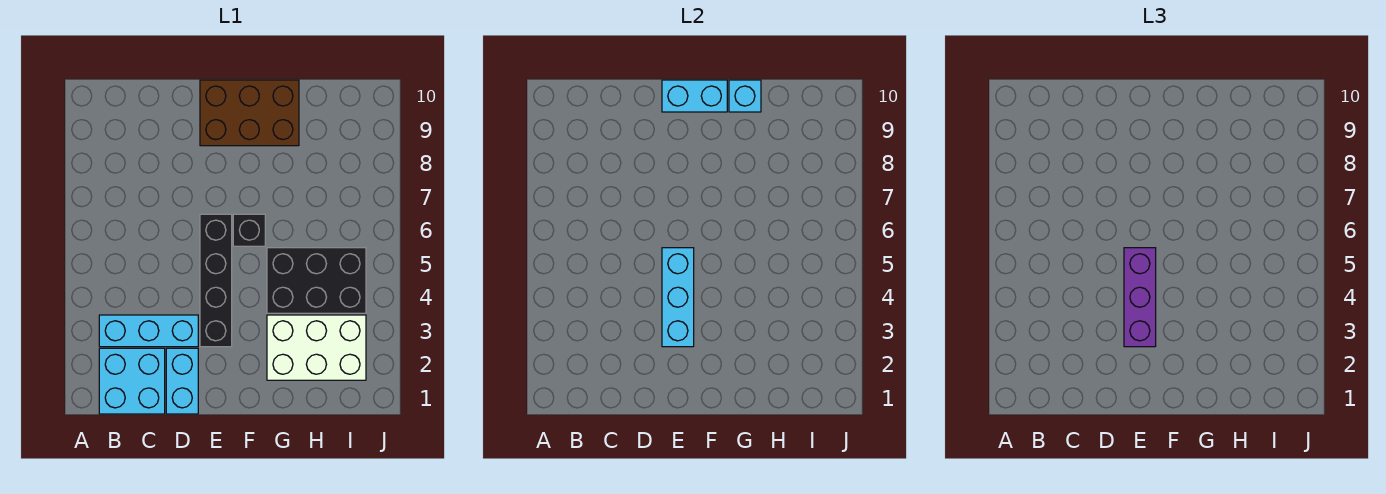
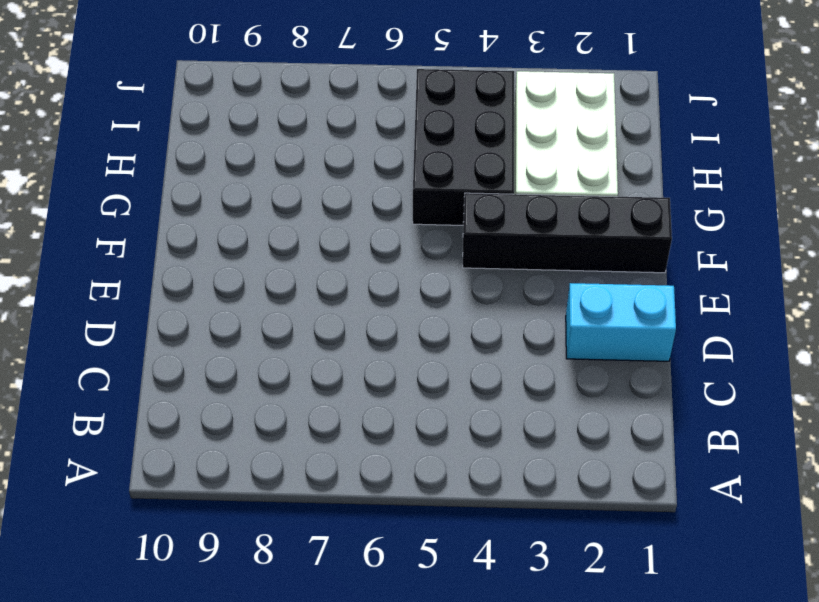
black 1x4 brick [463,193,672,273] -> black 1x4 brick moved to [200,214,232,347]
none -> cyan 2x2 brick [99,348,165,414]
none -> cyan 1x3 brick [99,315,198,347]
none -> brown 2x3 brick [200,80,299,146]

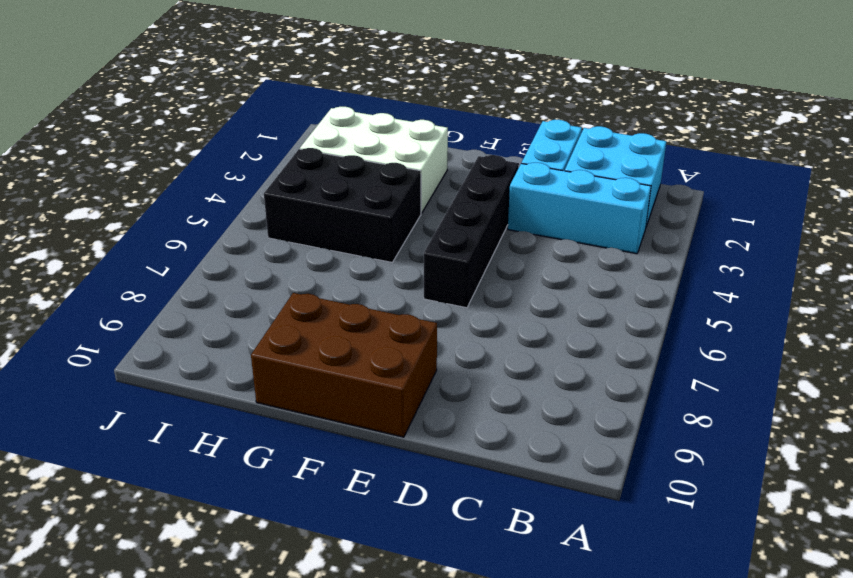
none -> black 1x1 brick [233,214,265,246]
none -> cyan 1x3 brick [662,248,694,347]
none -> cyan 1x2 brick [662,80,727,112]

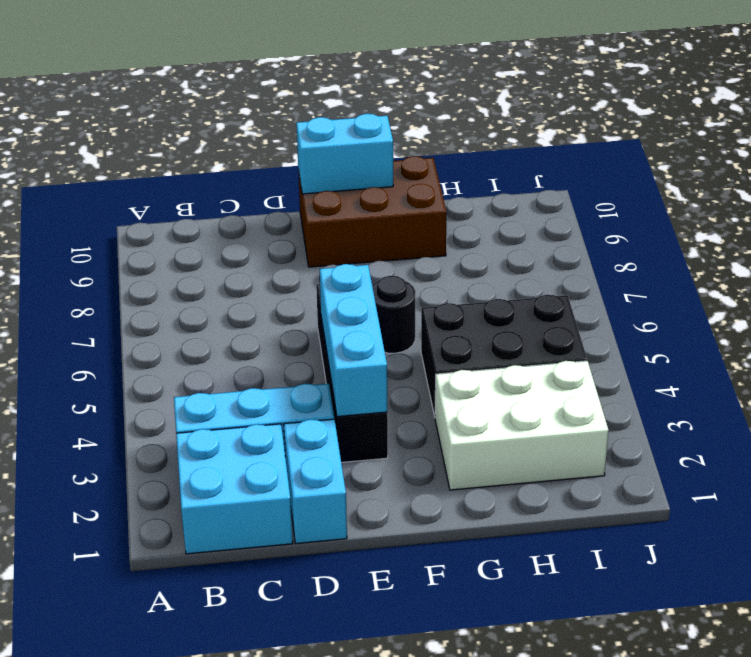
black 1x1 round brick [372,276,416,353] -> black 1x1 brick [233,214,265,246]
none -> cyan 1x1 brick [729,80,761,112]
none -> purple 1x3 brick [1124,248,1156,347]

